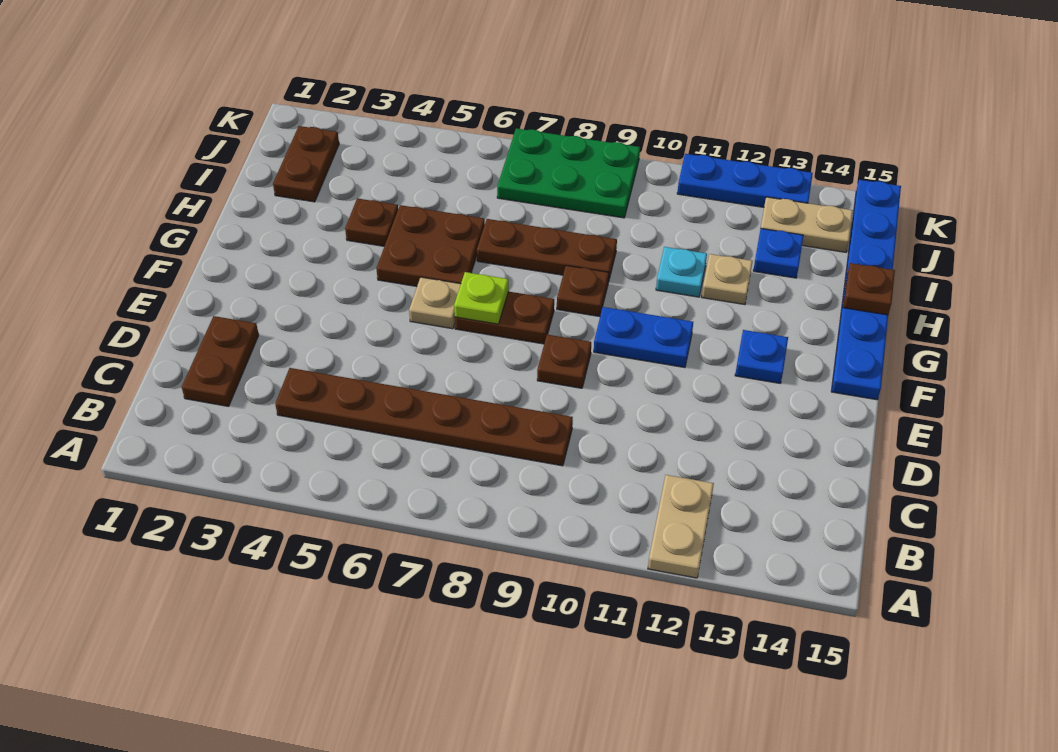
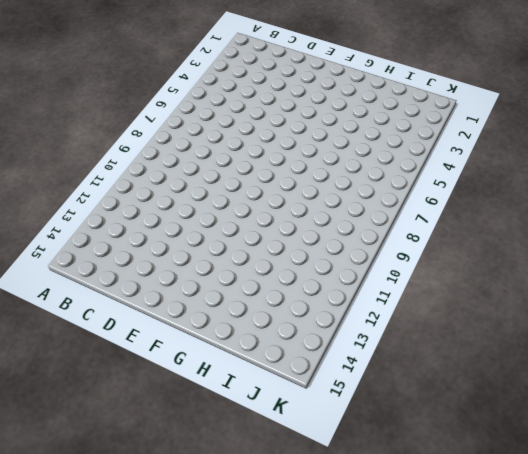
none -> tan 1x2 plate [648,475,714,578]
none -> brown 1x2 plate [182,316,259,406]
none -> brown 1x6 plate [275,368,573,466]

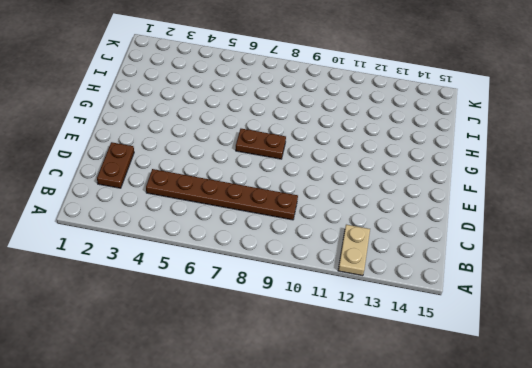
none -> brown 1x1 plate [537,335,591,388]
none -> tan 1x1 plate [409,277,461,329]
none -> blue 1x2 plate [594,307,693,368]

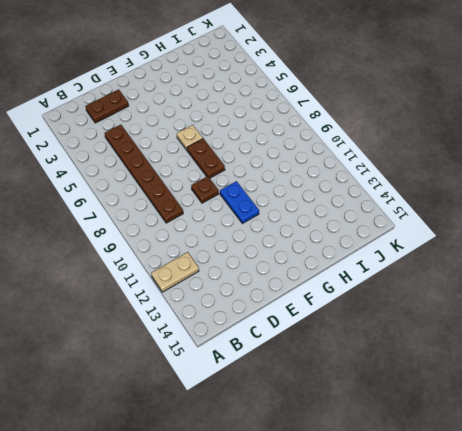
none -> blue 1x1 plate [735,330,788,383]
none -> blue 1x6 plate [831,180,901,400]
none -> brown 2x2 plate [376,205,485,286]

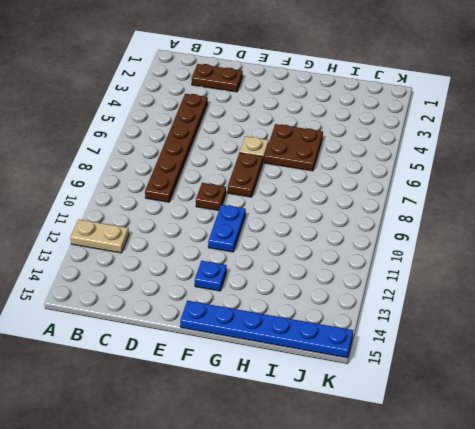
none -> brown 1x1 plate [557,266,609,317]
none -> brown 1x1 plate [345,198,398,246]
none -> brown 1x3 plate [477,219,617,282]

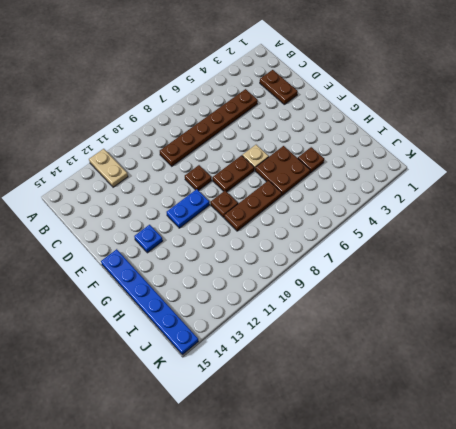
none -> cyan 1x1 plate [656,247,707,297]
none -> tan 1x1 plate [702,254,753,305]
none -> brown 1x2 plate [273,126,339,202]

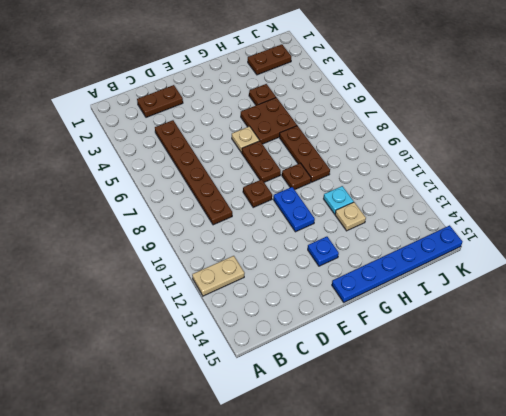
none -> blue 1x1 plate [753,229,803,278]
none -> green 2x3 plate [497,128,640,218]
none -> tan 1x2 plate [761,197,853,252]

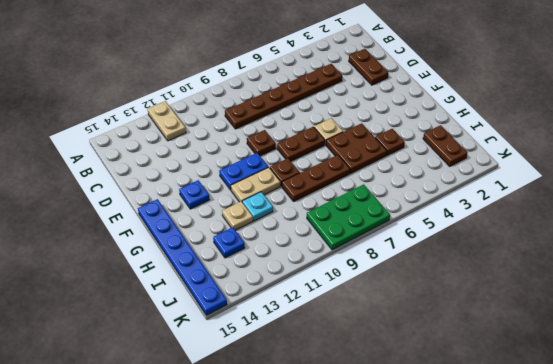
tan 1x2 plate [231,167,280,202] -> tan 1x2 plate moved to [761,197,853,252]
none -> blue 1x3 plate [677,154,813,207]
none -> lime 1x1 plate [454,272,509,324]
none -> brown 1x1 plate [843,263,895,315]

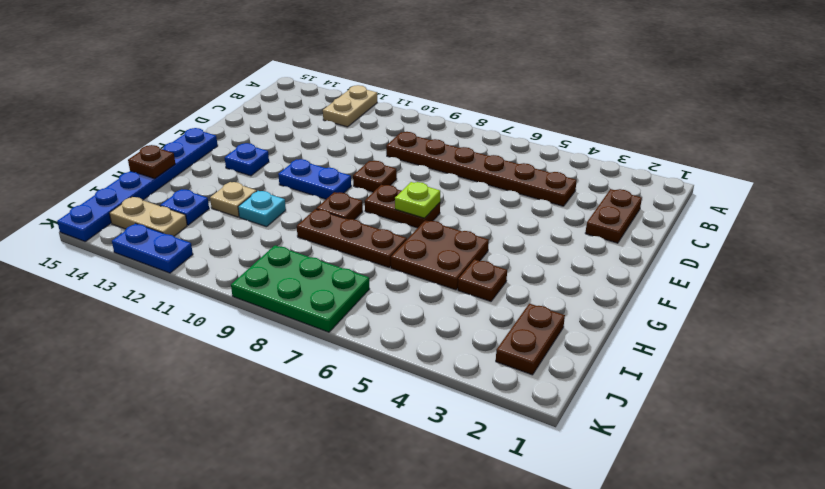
blue 1x2 plate [112,224,193,273] -> blue 1x3 plate [677,154,813,207]
none -> tan 1x1 plate [409,277,461,329]

